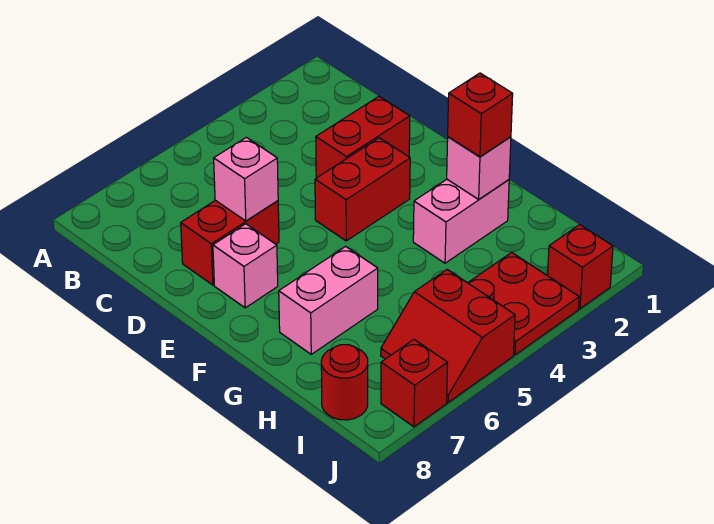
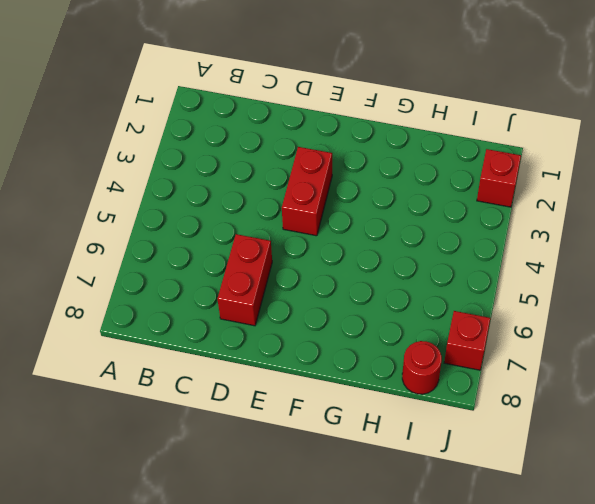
none -> red 1x2 brick [316,96,410,178]
none -> pink 1x1 brick [213,224,278,308]
none -> pink 1x2 brick [413,179,509,263]

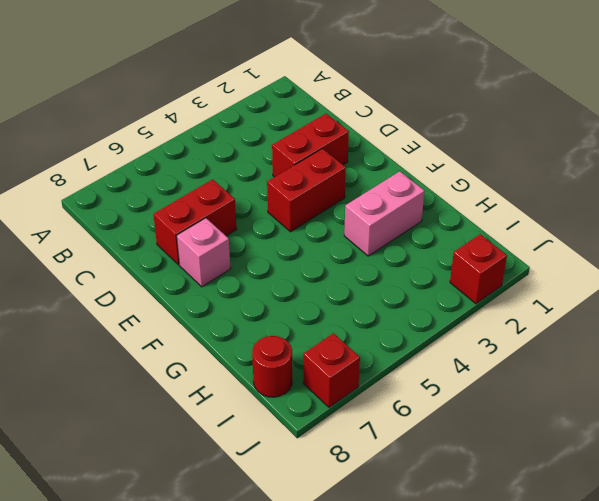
none -> pink 1x2 brick [279,246,378,354]
none -> red 2x2 plate [468,253,579,355]
none -> red 2x2 slope [381,270,515,402]

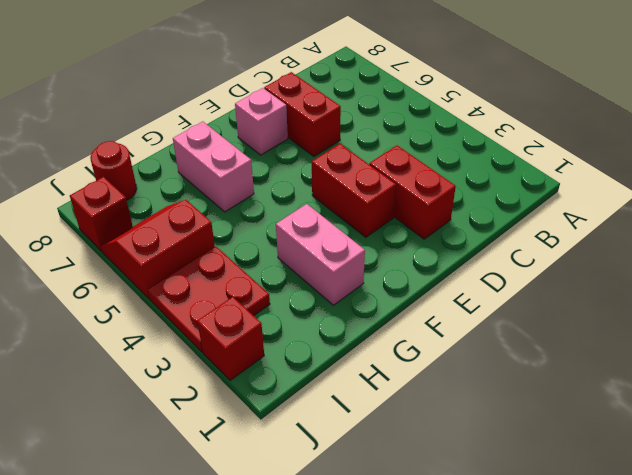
none -> pink 1x1 brick [214,137,278,221]
none -> pink 1x1 brick [447,137,511,199]
none -> red 1x1 brick [448,73,513,157]

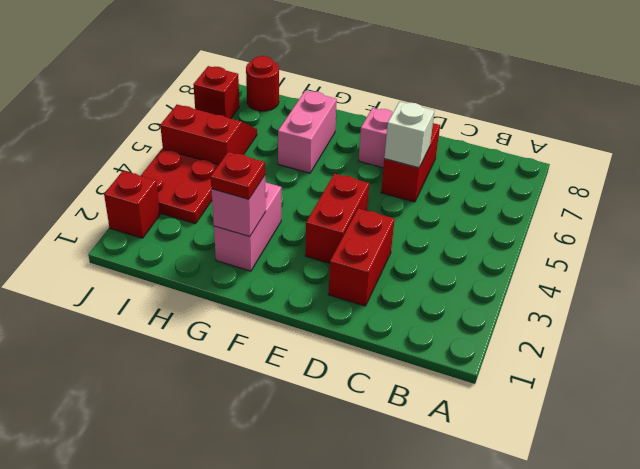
white 1x1 brick [384,102,434,168] -> pink 1x1 brick [214,137,278,221]
red 1x1 plate [211,152,265,199] -> red 1x1 brick [448,73,513,157]

